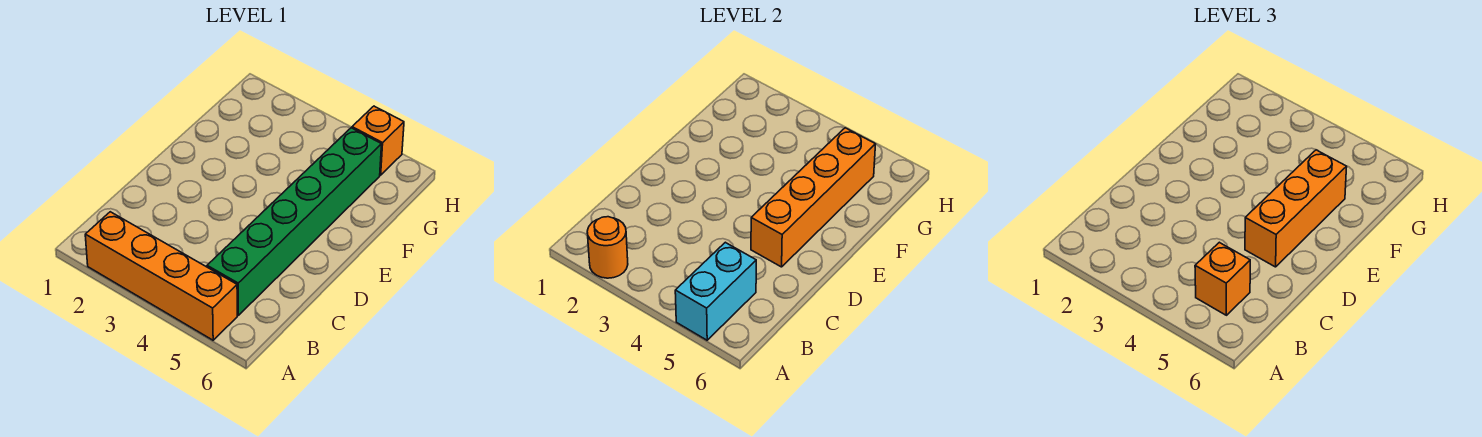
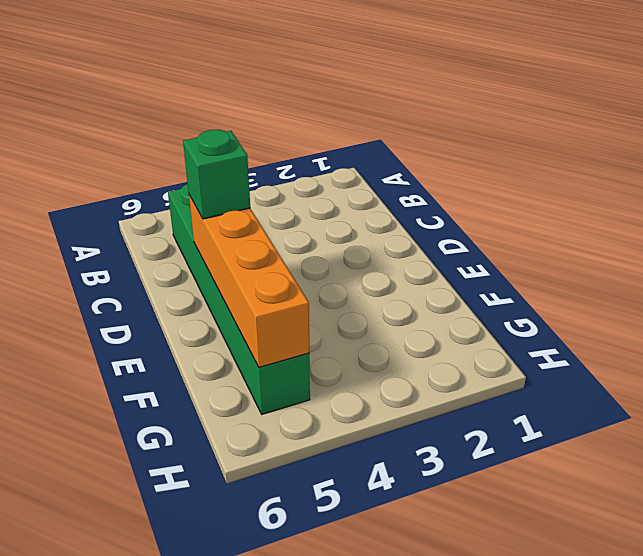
green 1x1 brick [183,130,250,219] -> orange 1x3 brick [1245,150,1347,267]
none -> orange 1x4 brick [85,212,237,340]
none -> orange 1x1 brick [352,106,404,175]

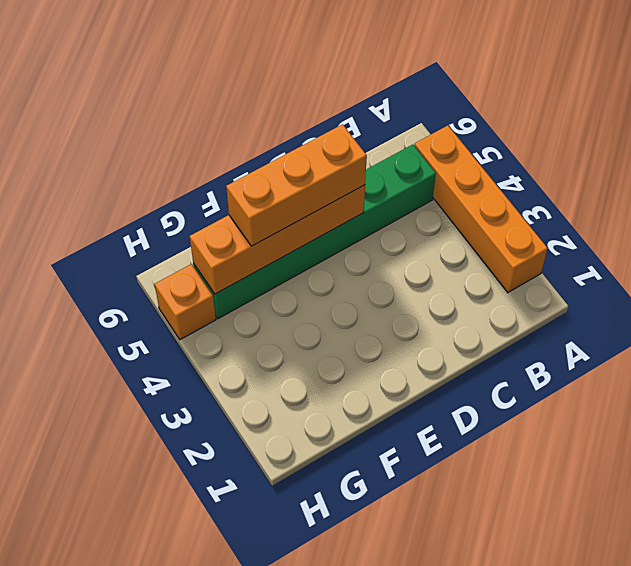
none -> orange 1x1 round brick [587,217,628,278]
none -> cyan 1x2 brick [675,242,756,340]

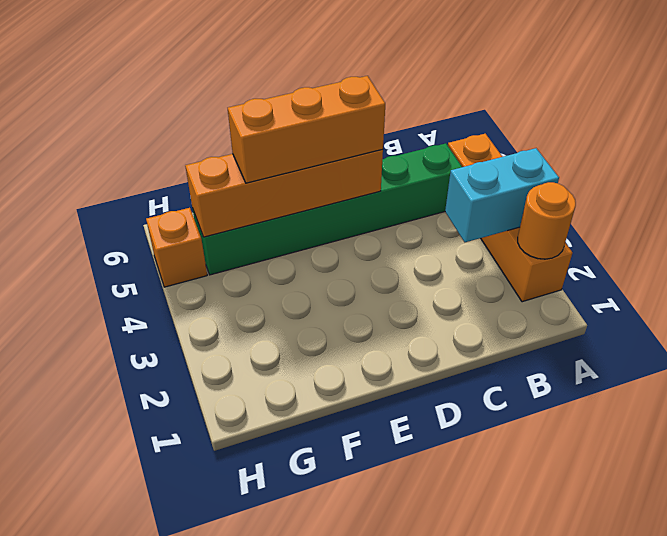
cyan 1x2 brick [445,148,559,242] -> cyan 1x2 brick moved to [675,242,756,340]
none -> orange 1x1 brick [1195,242,1250,315]

